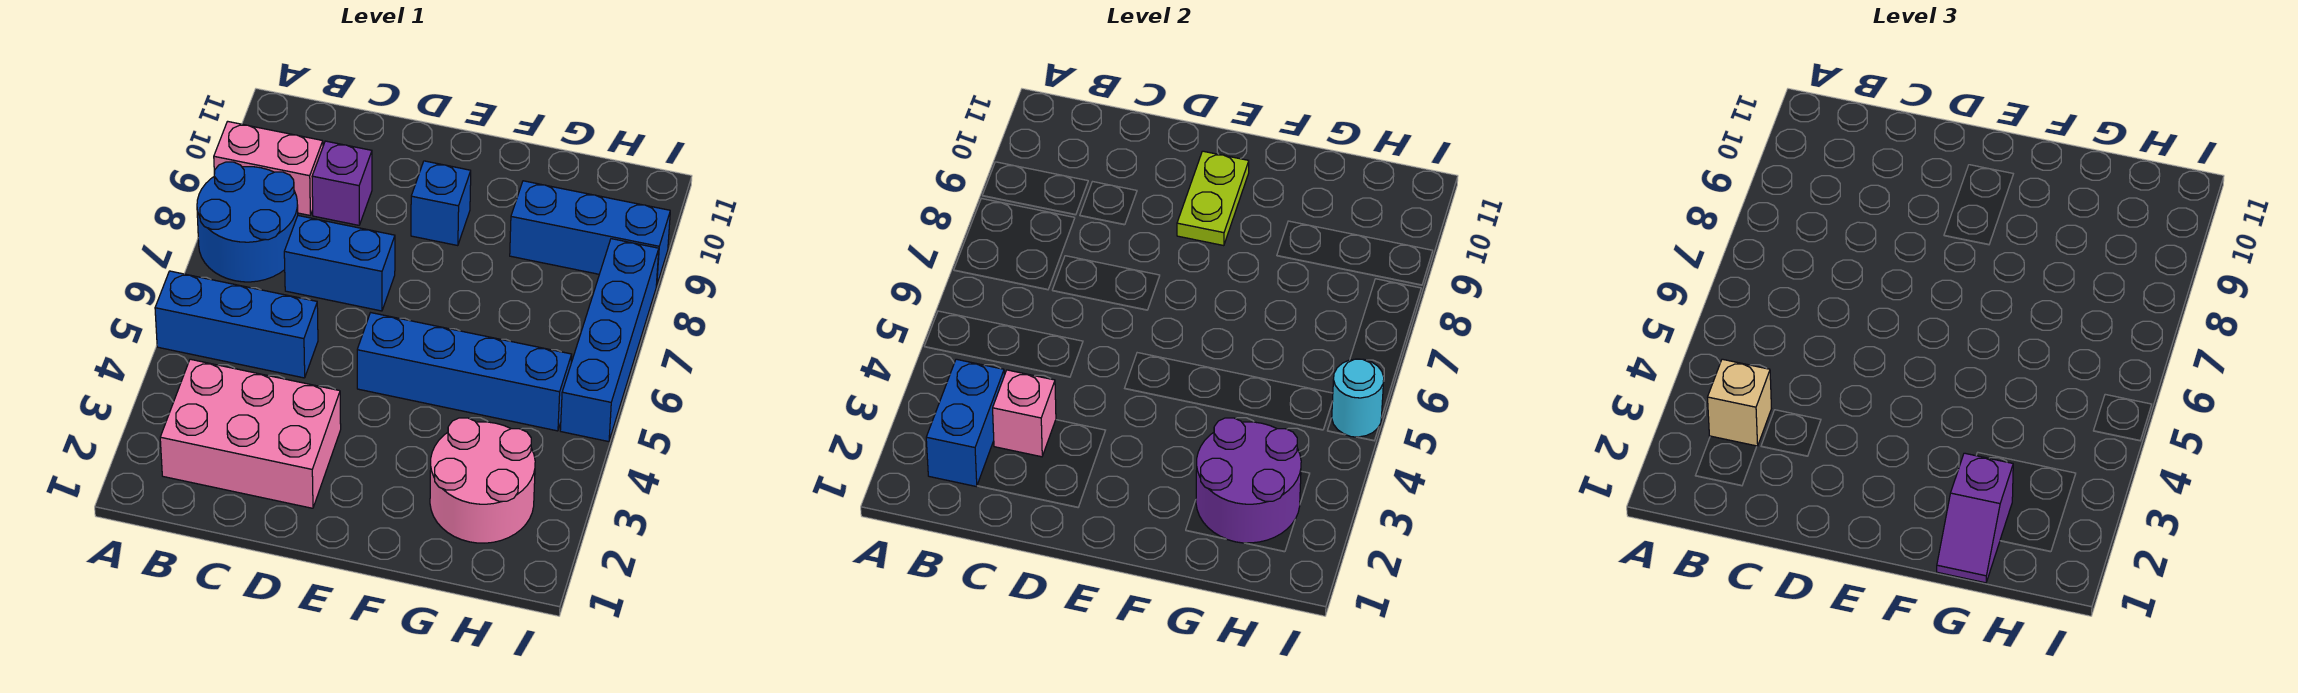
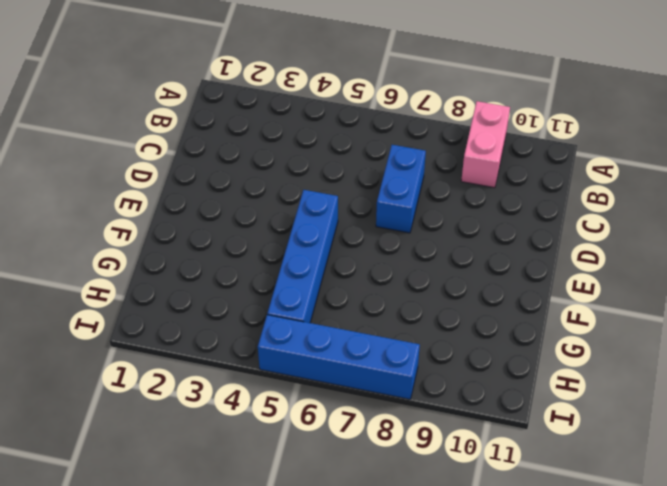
none -> blue 1x3 brick [155,271,318,378]
none -> blue 2x2 round brick [197,162,298,282]
none -> pink 2x3 brick [160,359,341,508]

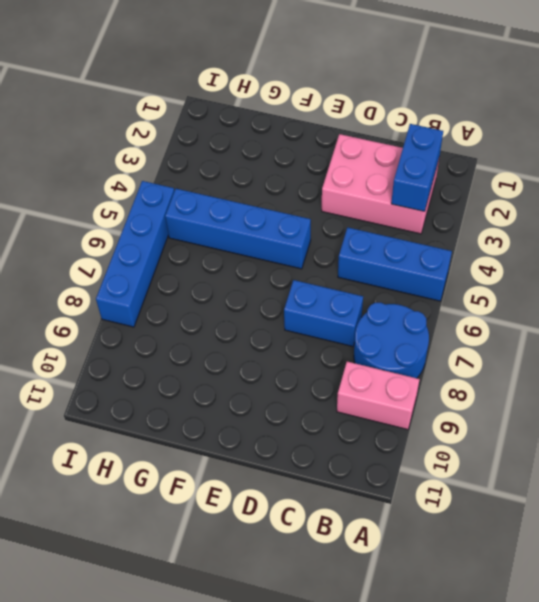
none -> purple 1x1 brick [312,141,372,225]
none -> blue 1x1 brick [411,161,471,246]
none -> pink 2x2 round brick [430,418,535,543]

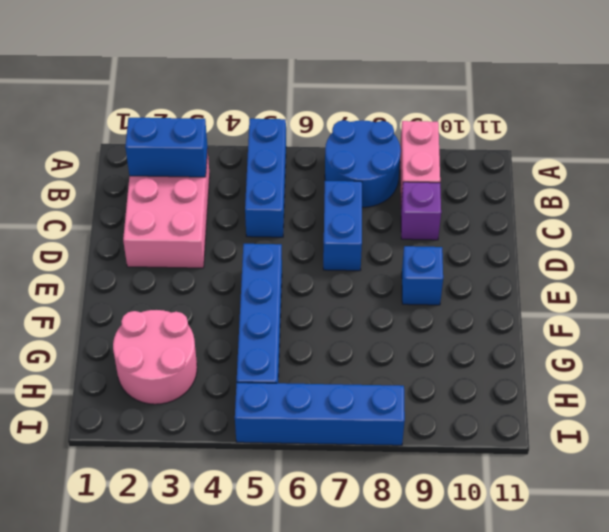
none -> blue 1x3 brick [510,181,670,286]
none -> pink 1x1 brick [993,370,1056,457]
none -> lime 1x2 plate [1177,151,1249,246]

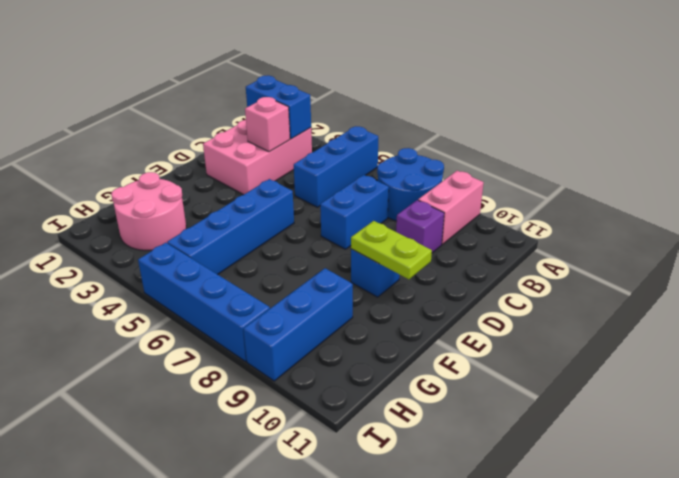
none -> purple 2x2 round brick [1196,418,1301,543]
none -> cyan 1x1 round brick [1332,359,1384,437]
none -> tan 1x1 brick [1708,359,1771,446]

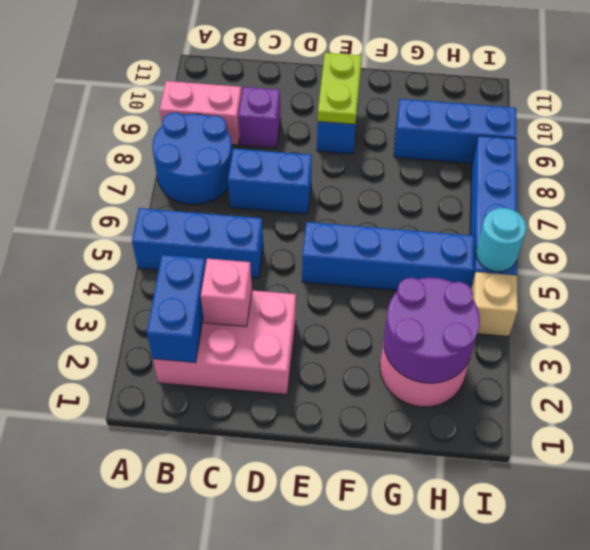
tan 1x1 brick [471,272,518,337] -> tan 1x1 brick moved to [1708,359,1771,446]
none -> purple 1x2 slope [1937,453,2013,583]

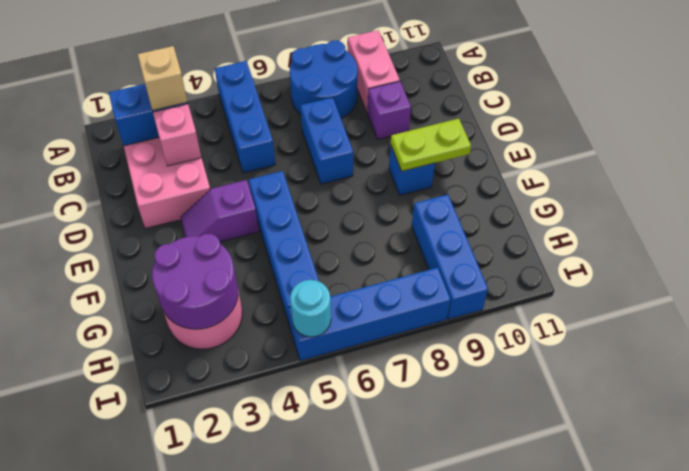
purple 1x2 slope [181,180,259,242] -> purple 1x2 slope moved to [1937,453,2013,583]

